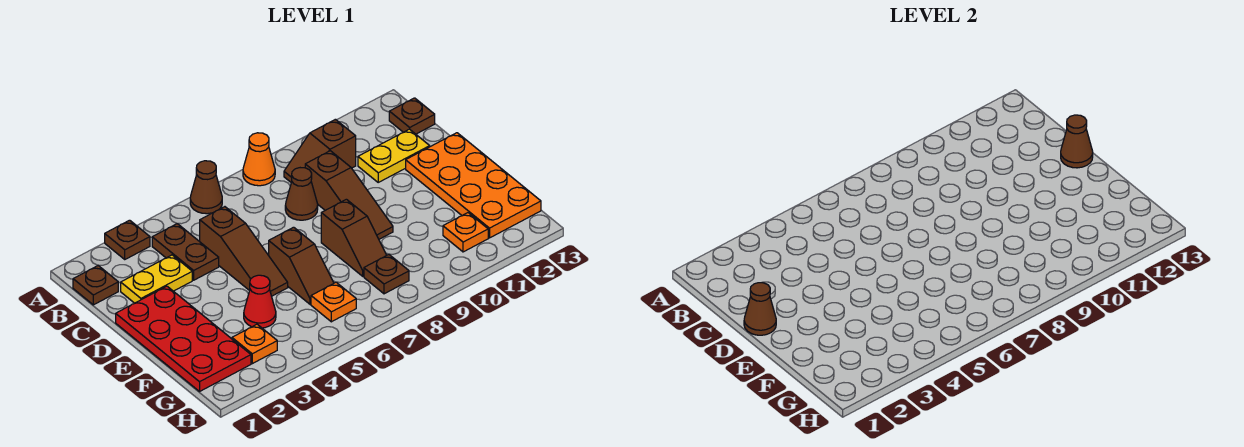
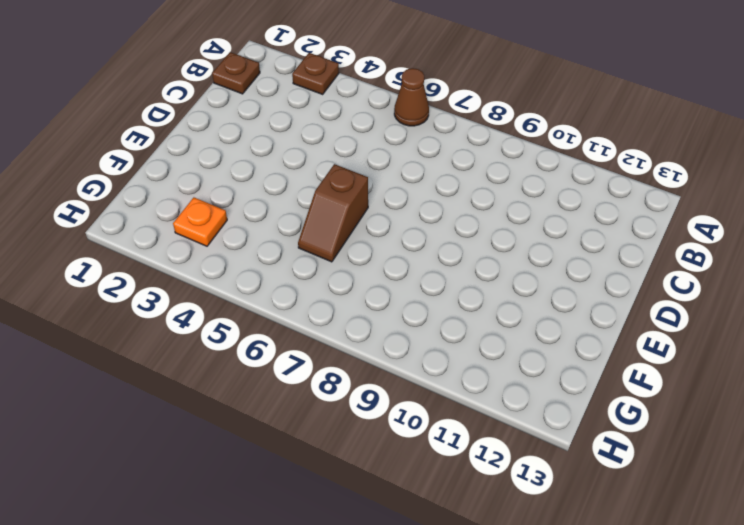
none -> orange 1x1 cone [243,133,275,186]
none -> brown 1x2 plate [152,224,219,280]
none -> brown 1x2 slope [284,119,356,182]

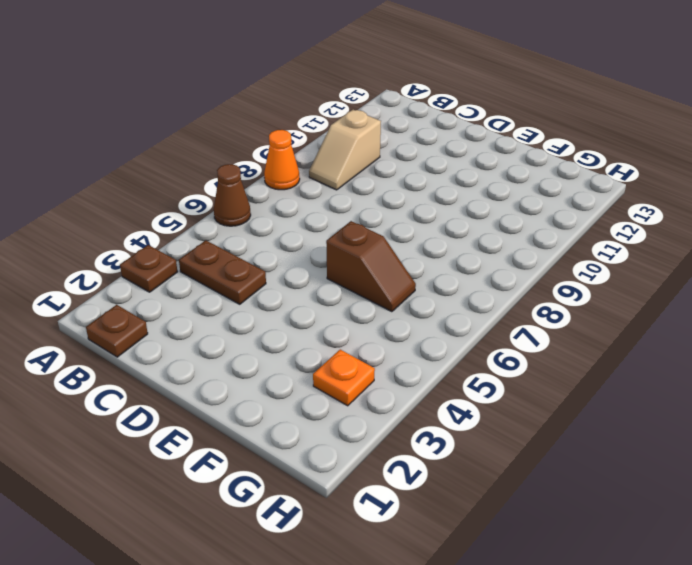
tan 1x2 slope [309,110,381,190] -> brown 1x2 slope [284,119,356,182]
none -> brown 1x1 plate [389,98,435,134]
none -> yellow 1x2 plate [121,255,192,303]
none -> brown 1x3 slope [200,207,288,296]

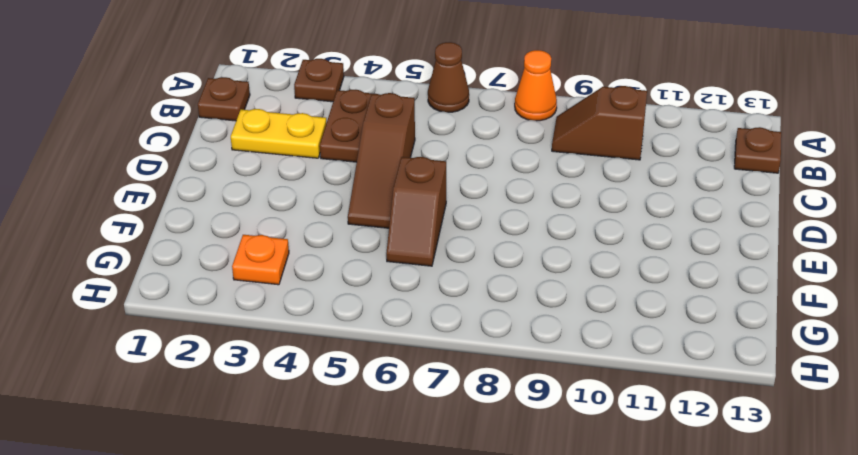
none -> brown 1x1 cone [285,168,318,220]
none -> brown 1x3 slope [305,151,393,239]
none -> yellow 1x2 plate [358,129,430,182]

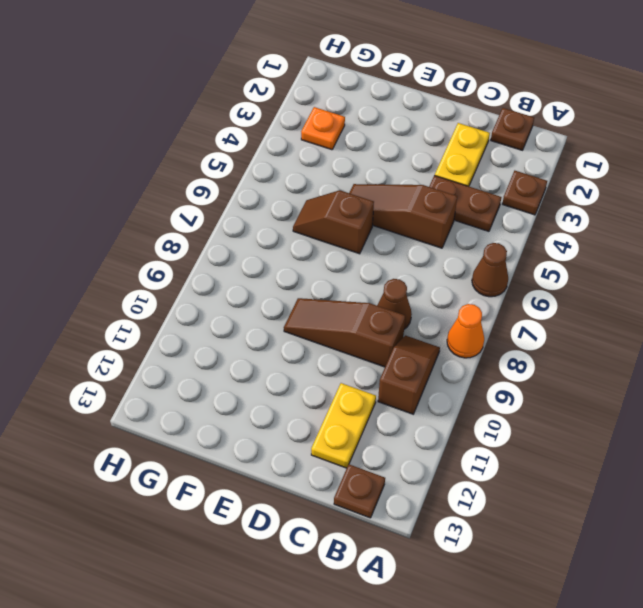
none -> red 2x4 plate [116,286,251,391]
none -> orange 2x4 plate [406,133,541,238]
none -> brown 1x2 slope [321,199,387,276]

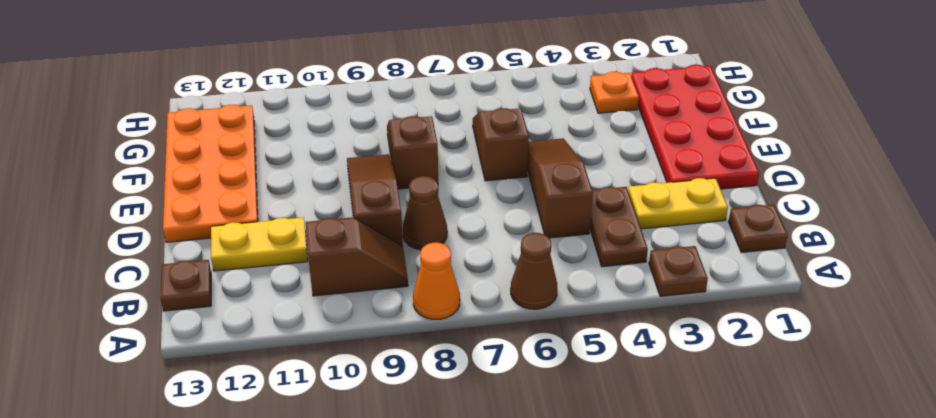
none -> red 1x1 cone [244,275,276,328]
none -> orange 1x1 plate [311,282,356,322]
none -> brown 1x1 plate [364,255,409,294]

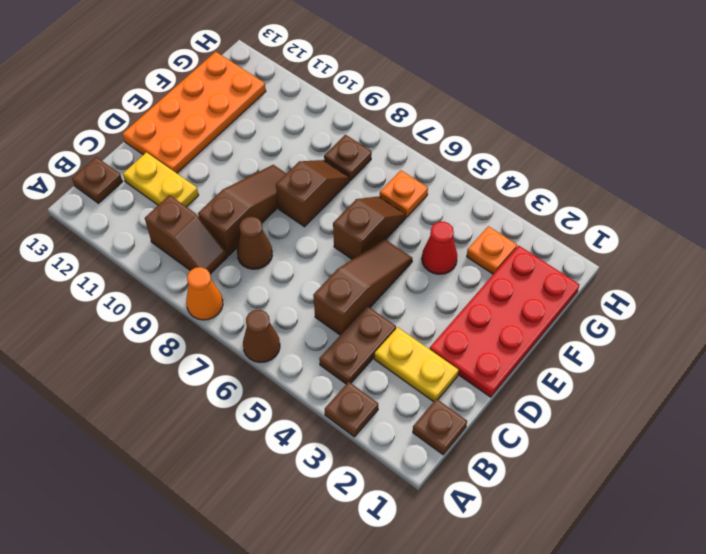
none -> orange 1x1 plate [443,213,488,252]
none -> brown 1x1 cone [744,283,776,335]
none -> brown 1x1 cone [1061,115,1093,168]

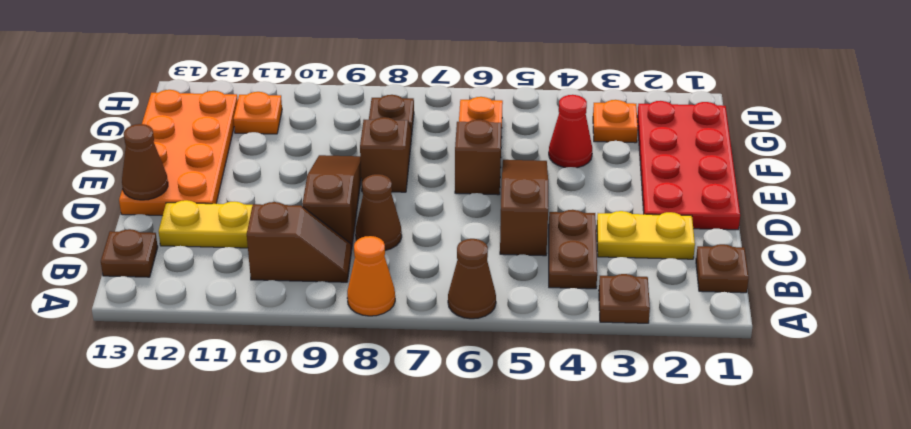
none -> brown 1x1 cone [744,283,776,335]

